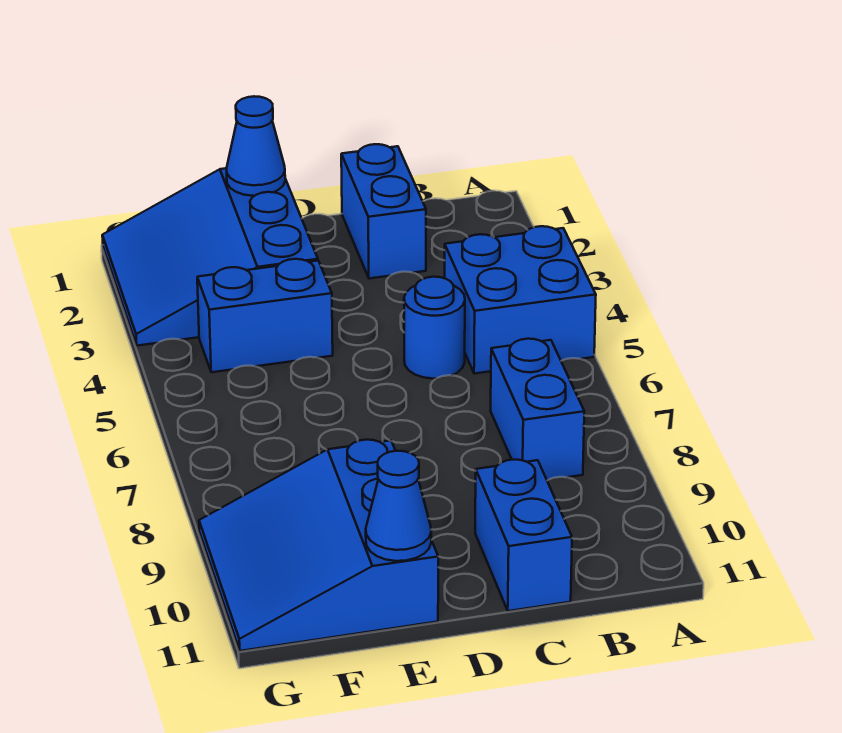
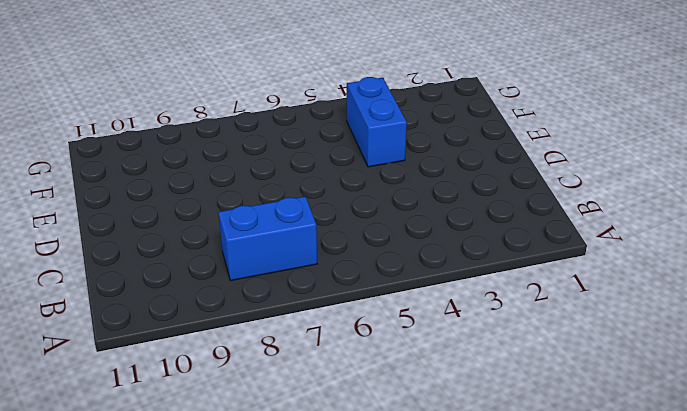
none -> blue 2x2 brick [445,226,596,374]
none -> blue 1x2 brick [341,144,426,278]

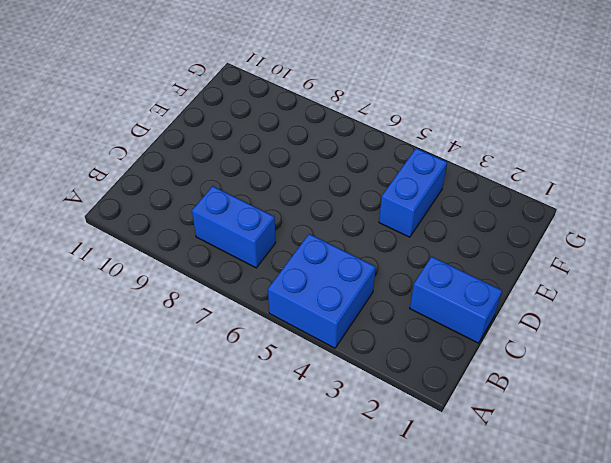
none -> blue 1x1 round brick [404,277,465,379]
none -> blue 1x2 brick [475,460,572,611]

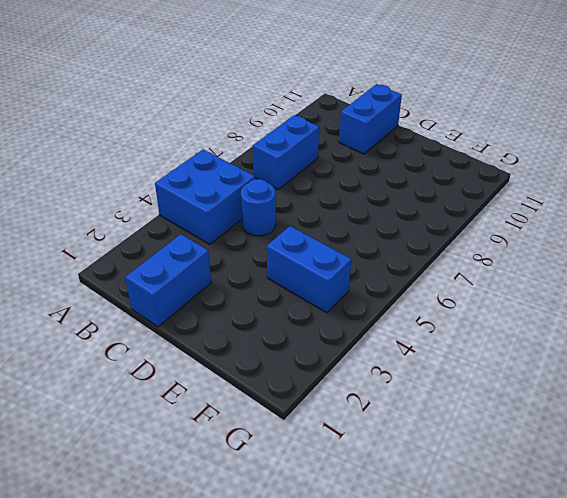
none -> blue 3x3 slope [102,168,318,346]
none -> blue 3x3 slope [199,440,438,651]

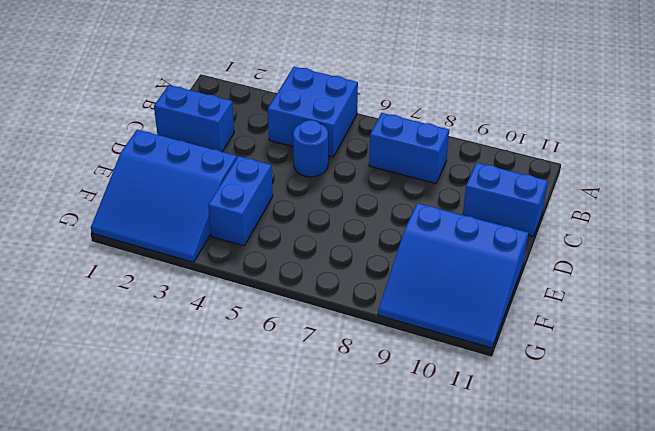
none -> blue 1x1 cone [226,96,285,196]
none -> blue 1x1 cone [366,451,431,561]

